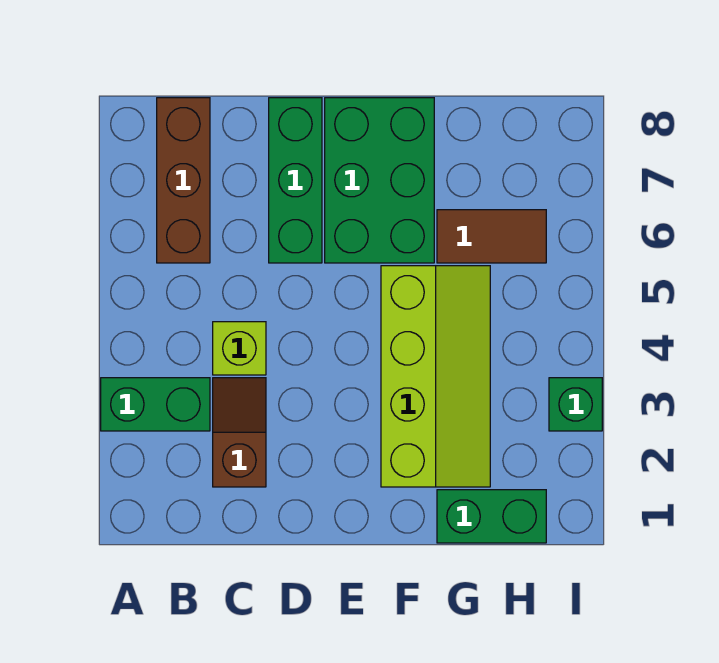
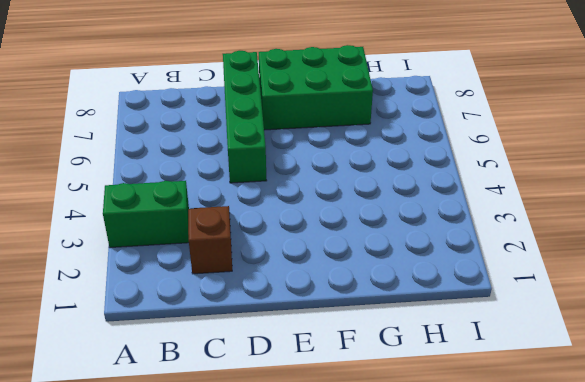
green 1x4 brick [223,51,267,183] -> green 1x3 brick [269,98,322,263]
green 2x3 brick [259,45,373,130] -> green 2x3 brick turned to [325,98,434,263]
none -> brown 1x3 brick [157,98,210,263]
none -> lime 1x1 brick [213,322,266,375]

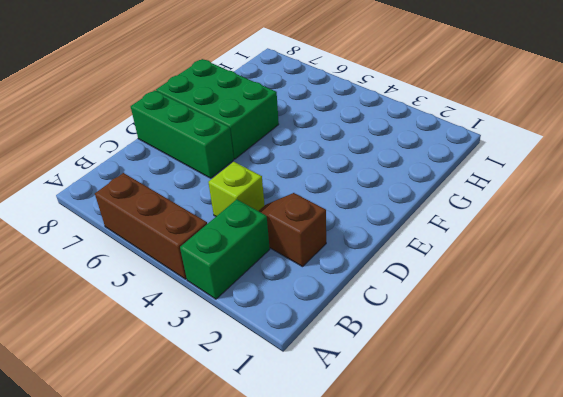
brown 1x3 brick [95,173,207,279] -> brown 1x3 brick moved to [157,98,210,263]
none -> lime 2x4 slope [381,266,490,487]
none -> green 1x2 brick [437,490,546,543]

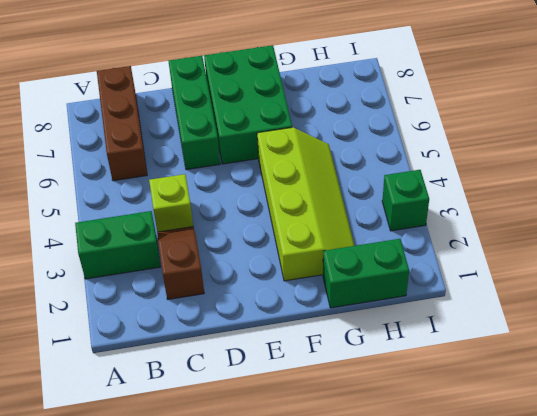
none -> brown 1x2 tile [437,210,546,263]

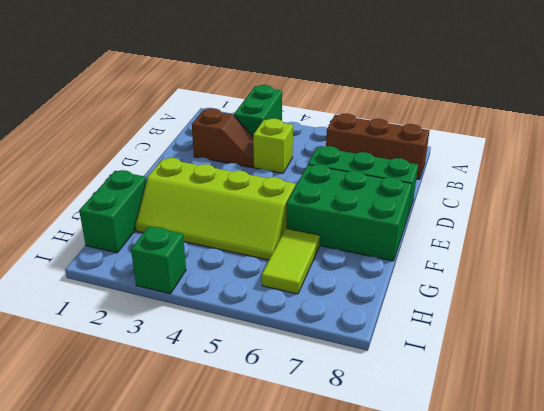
lime 1x2 tile [262,229,320,294] -> brown 1x2 tile [437,210,546,263]

